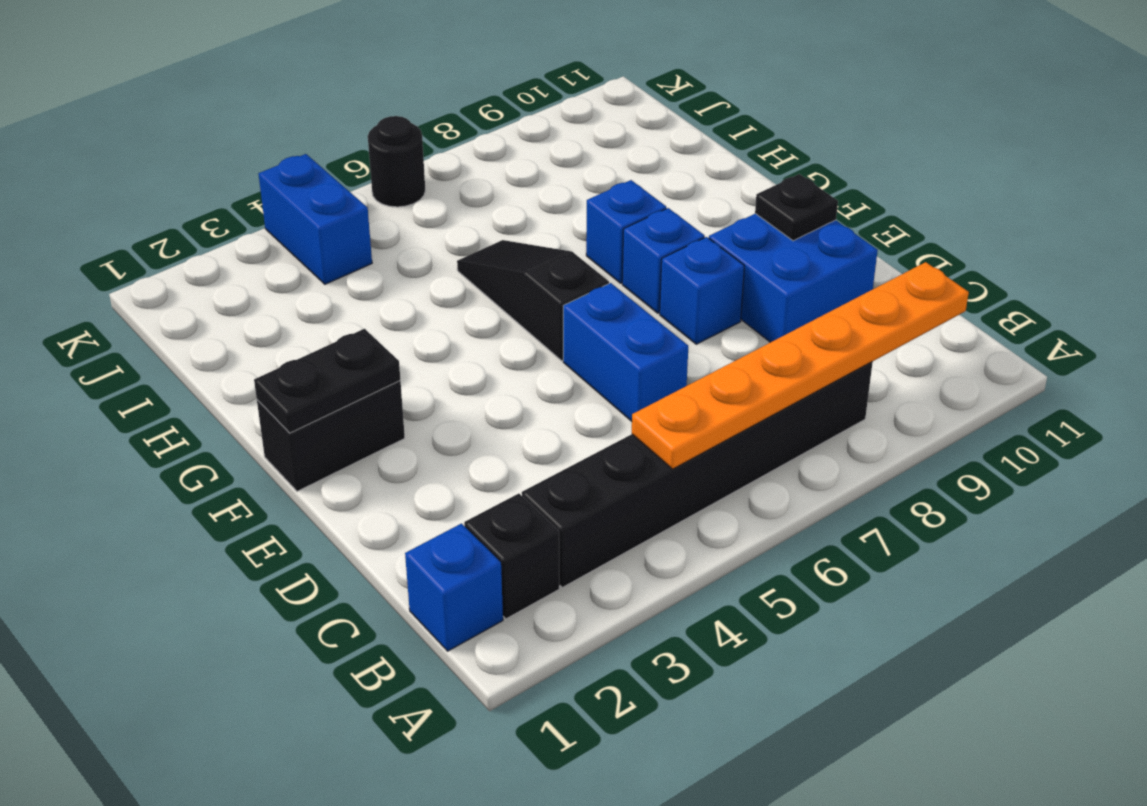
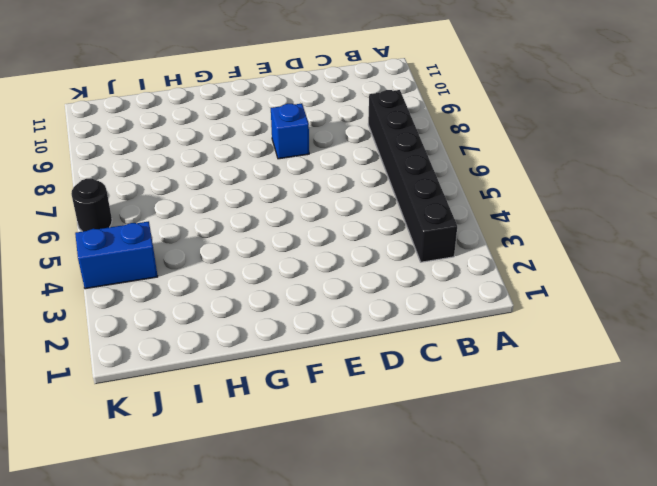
none -> blue 1x1 brick [405,523,503,651]
none -> black 1x1 brick [464,494,559,619]
none -> blue 1x2 brick [563,283,688,421]

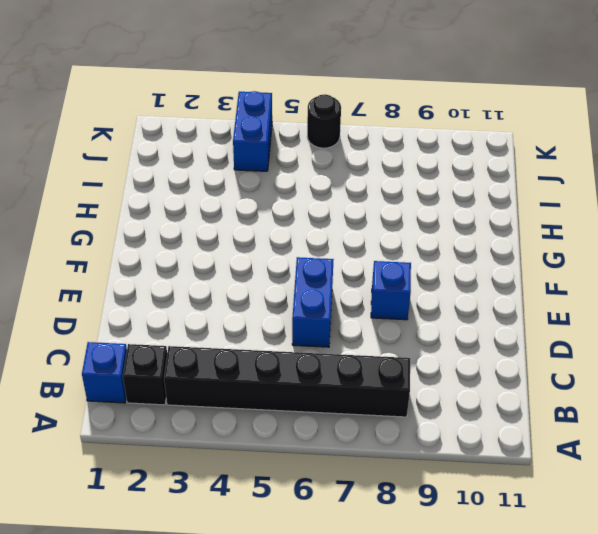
none -> blue 2x2 brick [709,214,878,342]
none -> black 1x2 brick [257,381,405,491]
none -> black 1x3 slope [457,240,609,361]

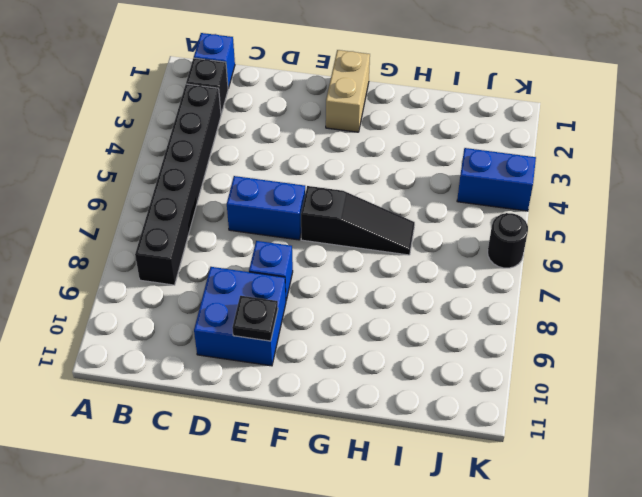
tan 1x2 brick [326,50,370,132] -> black 1x2 brick [257,381,405,491]
none -> blue 1x1 brick [622,208,705,313]
none -> blue 1x1 brick [586,180,666,283]
none -> orange 1x6 plate [632,262,969,469]

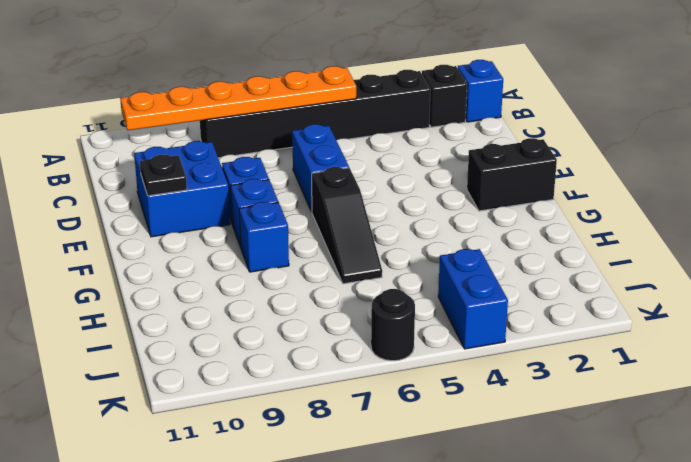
none -> black 1x2 plate [254,329,400,433]

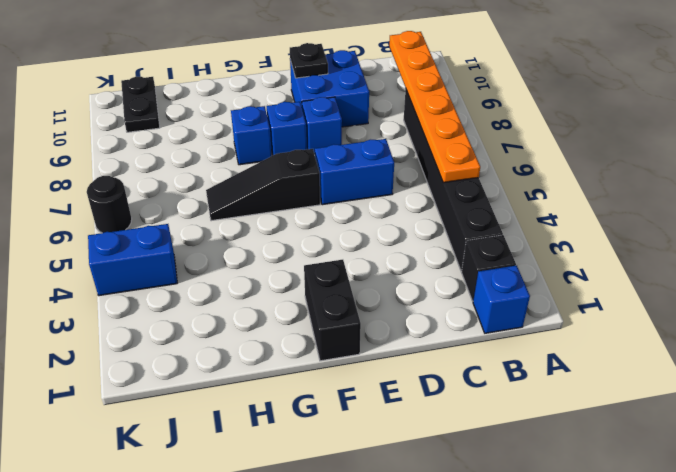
black 1x2 plate [121,77,160,132] -> black 1x2 plate moved to [254,329,400,433]

